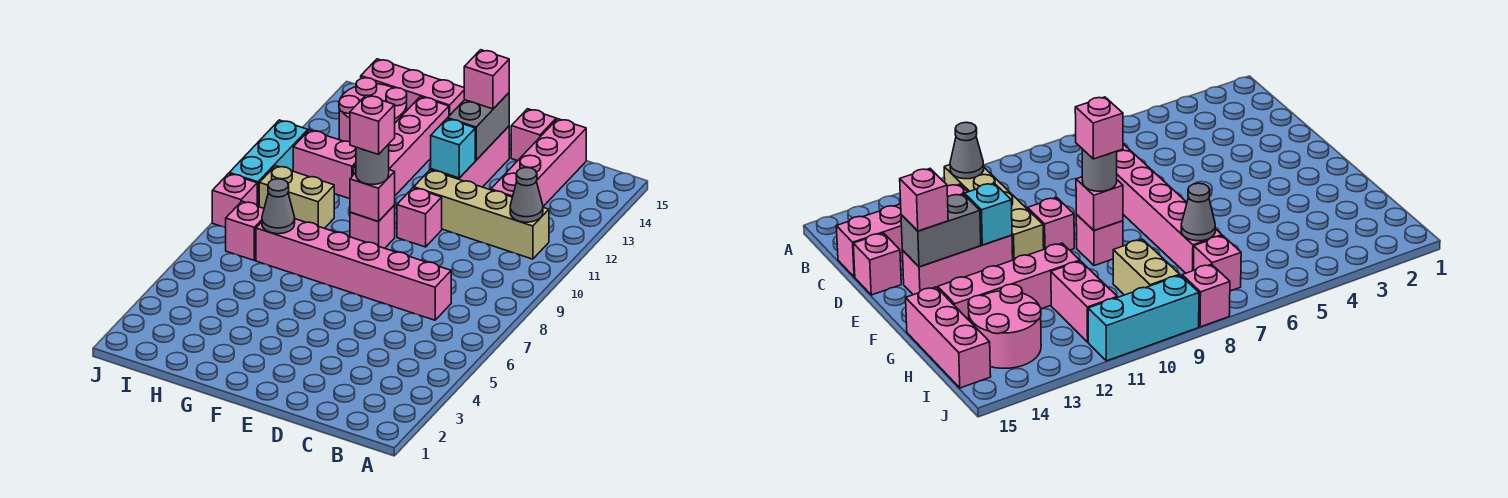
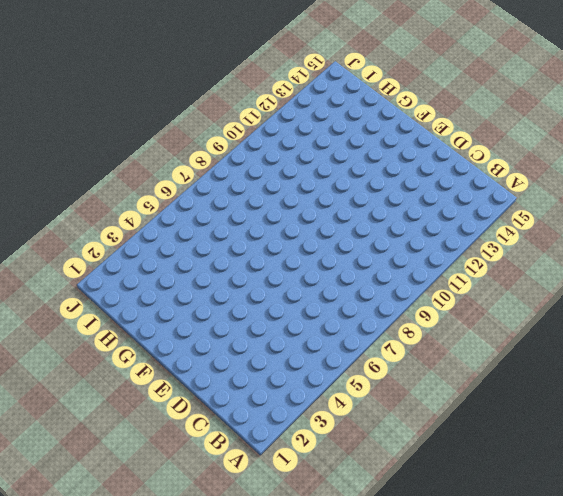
none -> tan 1x4 brick [414,170,549,259]
none -> pink 1x6 brick [256,219,451,320]
none -> pink 1x4 brick [491,119,586,206]

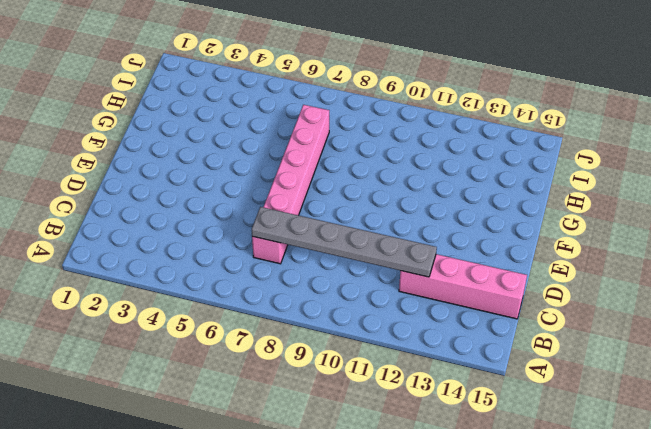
grey 1x6 plate [252,207,437,277] -> none
none -> tan 1x4 brick [414,170,549,259]
none -> pink 1x1 brick [511,109,556,161]
none -> pink 1x1 brick [397,188,442,247]

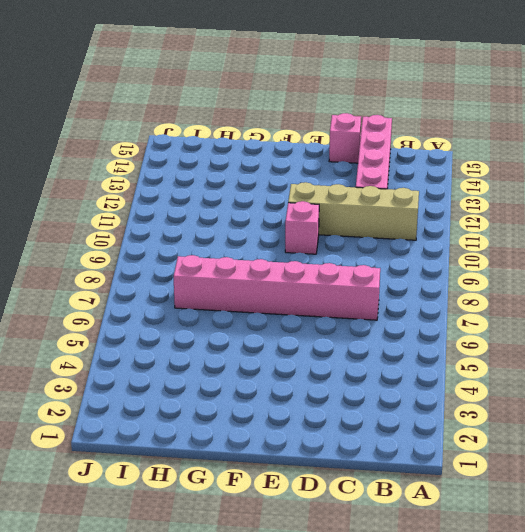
none -> pink 1x3 brick [431,126,509,187]
none -> pink 1x1 brick [350,205,395,248]
none -> pink 1x4 brick [354,97,449,195]

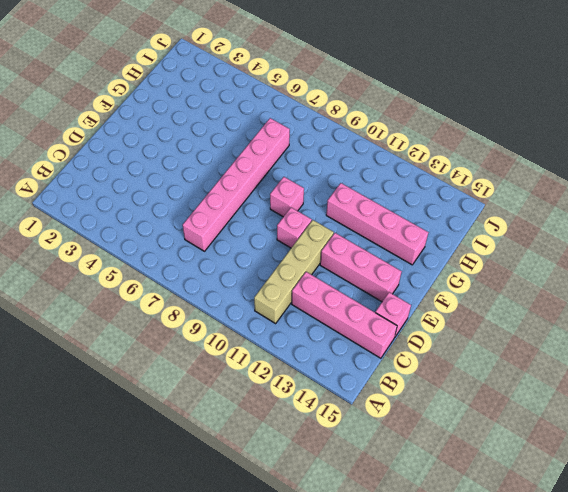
none -> pink 1x3 brick [361,59,464,116]
none -> tan 1x2 brick [259,166,334,228]
none -> pink 1x2 brick [293,130,356,199]

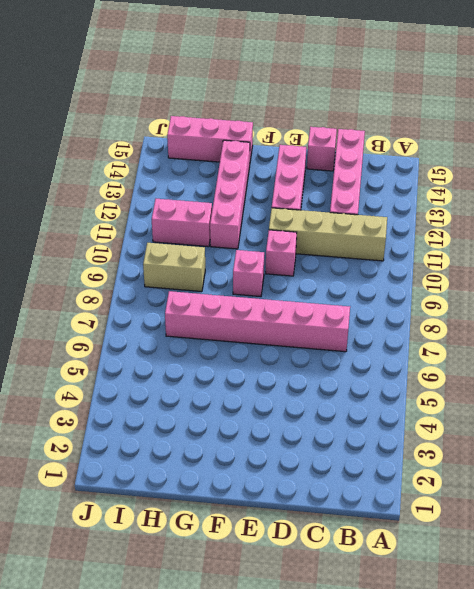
none -> pink 2x2 round brick [339,78,407,142]
none -> pink 1x1 brick [226,201,264,260]
none -> pink 1x1 brick [212,173,257,228]

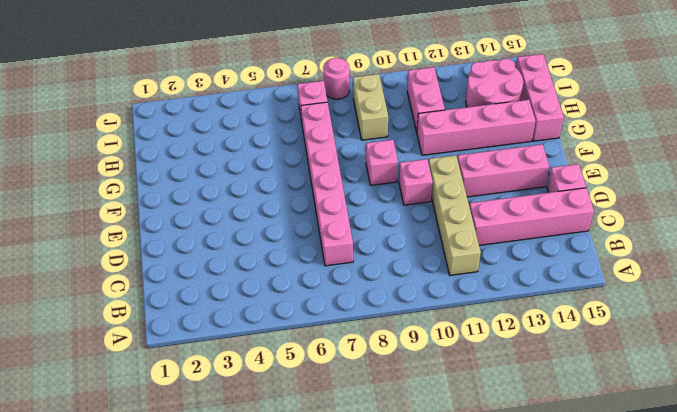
pink 1x1 round brick [323,58,350,99] -> pink 1x1 brick [212,173,257,228]
none -> cyan 1x3 brick [229,120,308,207]
none -> grey 1x1 cone [510,168,543,222]
none -> cyan 1x1 brick [431,119,475,178]

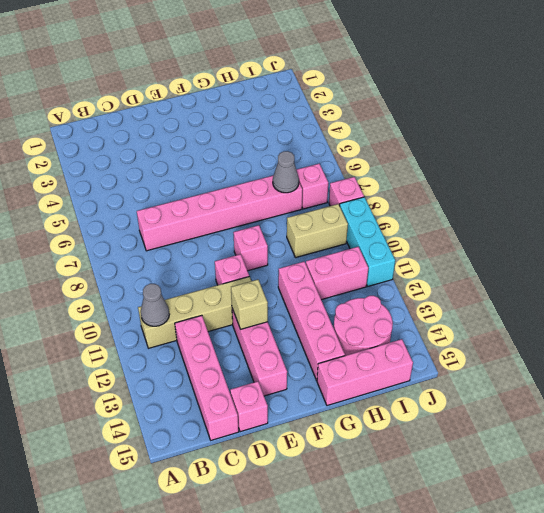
tan 1x1 brick [231,280,268,329] -> cyan 1x1 brick [431,119,475,178]
none -> grey 1x2 brick [448,93,509,160]
none -> pink 1x1 brick [350,170,395,222]
none -> pink 1x1 brick [464,50,509,109]

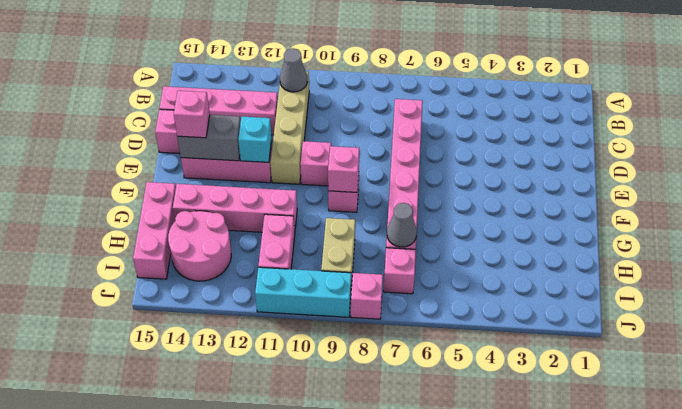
none -> grey 1x1 round brick [356,144,389,184]
none -> pink 1x1 brick [350,95,395,154]

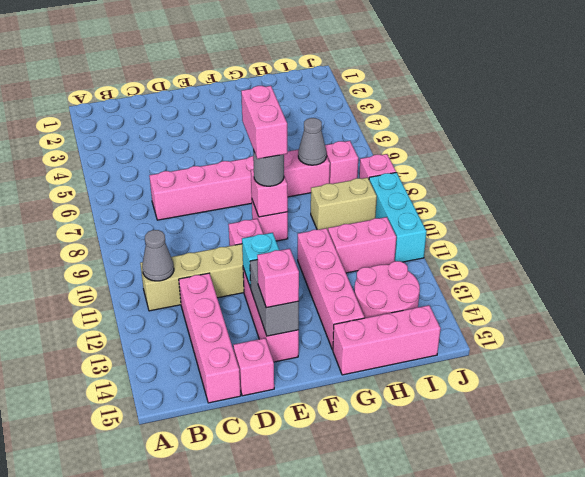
pink 1x2 brick [241,86,288,159] -> pink 1x1 brick [350,95,395,154]

